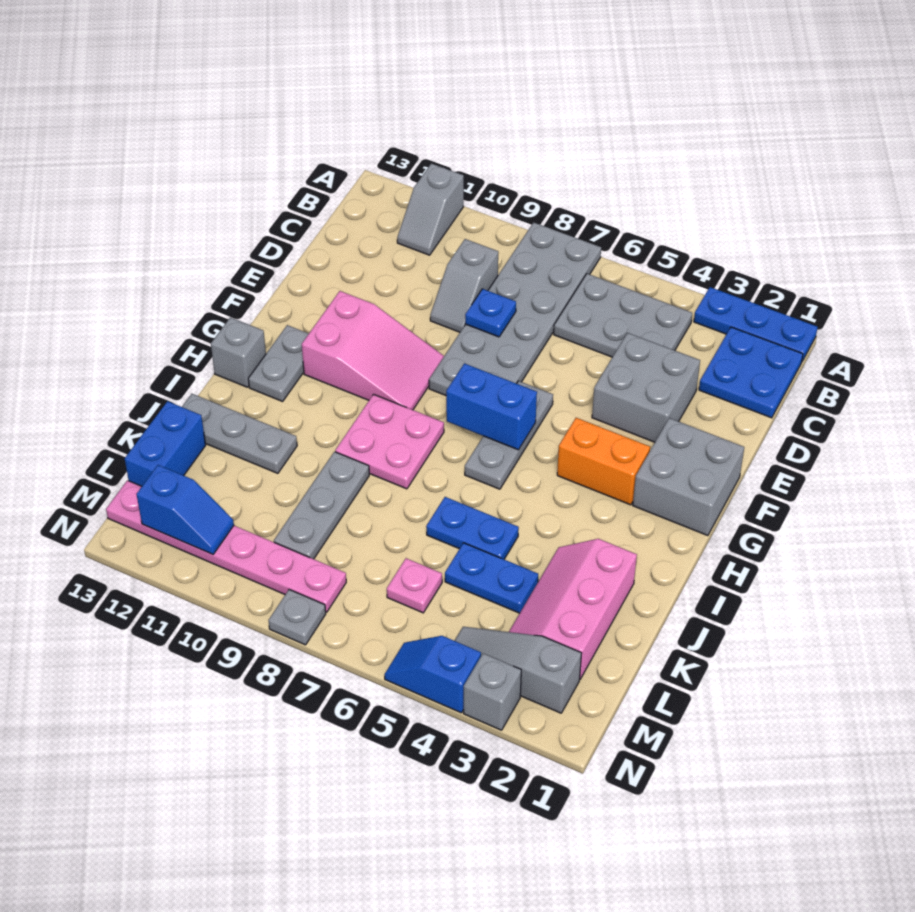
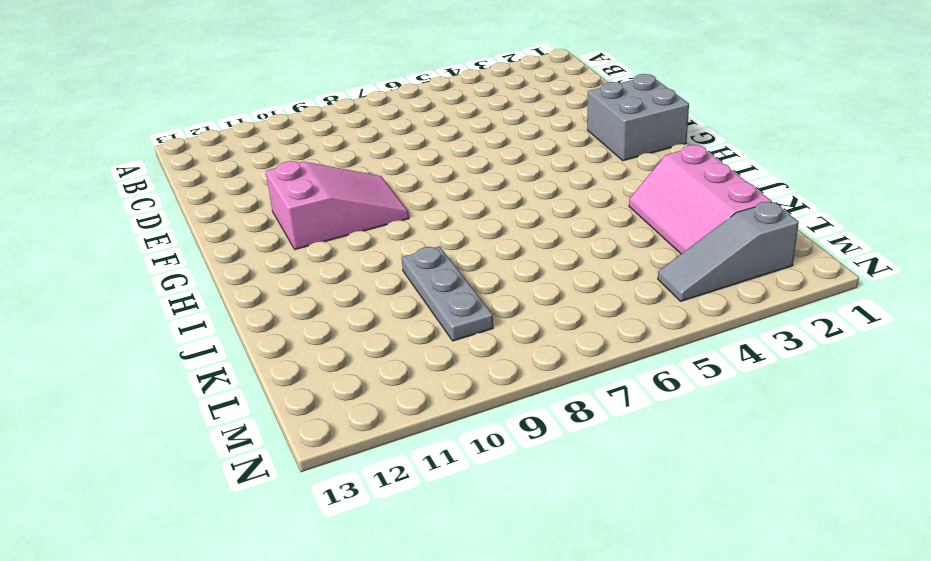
none -> blue 1x3 plate [694,287,818,361]
none -> grey 2x6 plate [429,222,601,395]
none -> grey 1x2 slope [397,164,464,255]

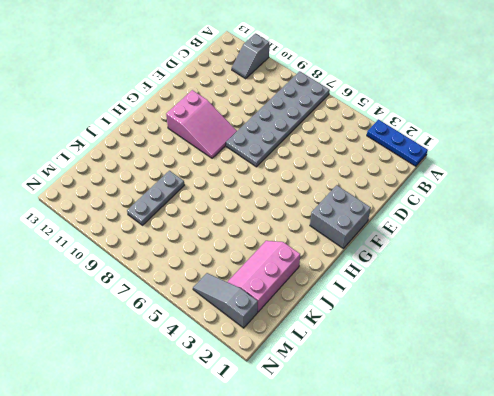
none -> blue 2x2 plate [699,327,803,418]
none -> grey 2x3 plate [554,274,692,357]
none -> grey 1x2 slope [430,239,498,332]

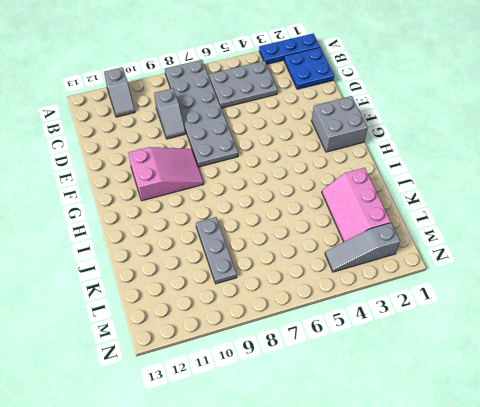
none -> grey 2x2 brick [592,333,700,442]
none -> grey 1x3 plate [465,381,553,489]
none -> orange 1x2 brick [557,418,650,505]

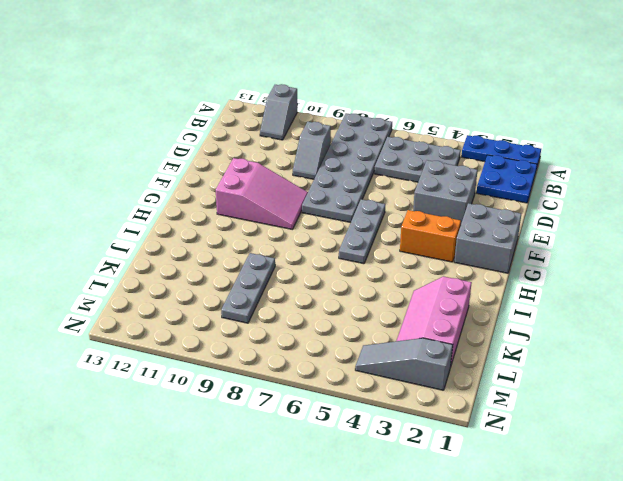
none -> grey 1x2 plate [248,325,309,401]
none -> pink 2x2 plate [335,394,444,489]
none -> grey 1x1 brick [211,317,266,387]

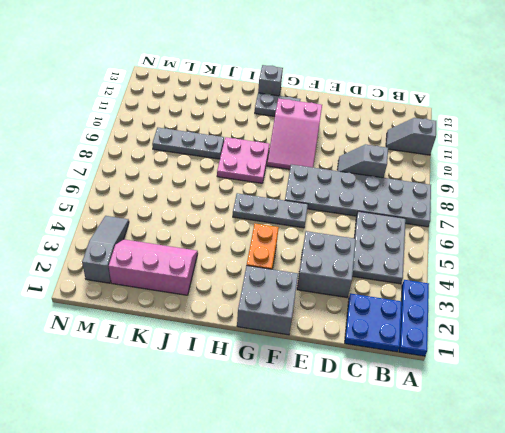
none -> blue 1x2 plate [426,497,519,559]
none -> grey 1x3 plate [182,394,297,473]
none -> blue 1x2 plate [445,543,538,613]

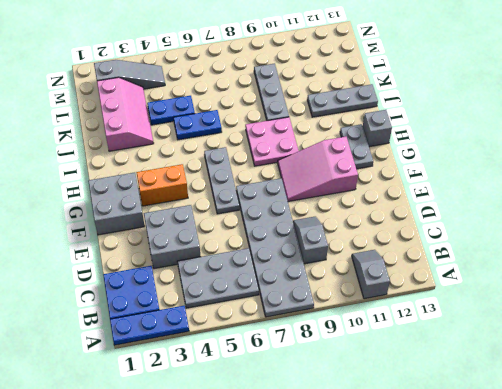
none -> blue 1x2 brick [125,401,206,486]
none -> pink 1x1 plate [387,558,442,613]
none -> pink 1x6 plate [106,480,346,612]

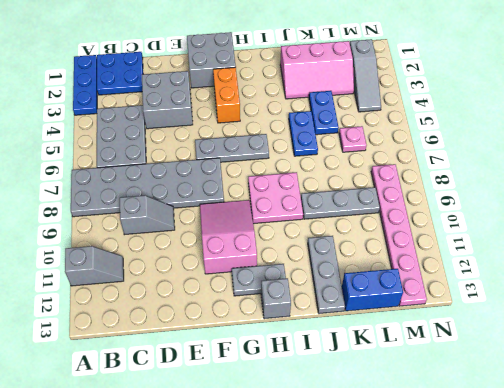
none -> grey 1x1 brick [464,653,521,730]
none -> blue 1x2 slope [384,636,481,713]
none -> grey 1x1 plate [268,590,326,645]

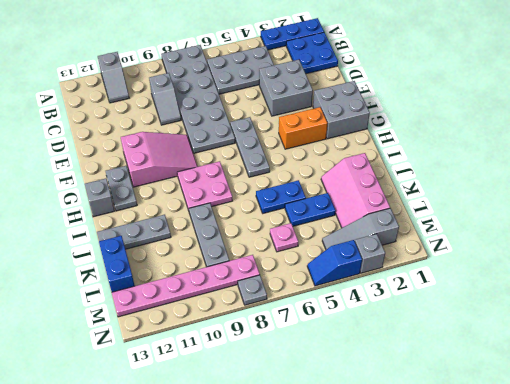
none -> blue 1x1 plate [465,289,516,337]
none -> blue 1x2 brick [446,363,537,450]
none -> blue 1x2 slope [137,465,234,554]

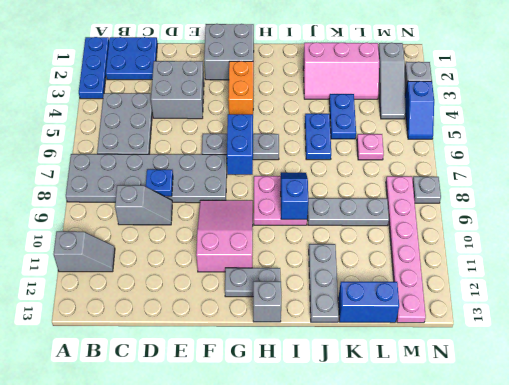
blue 1x2 slope [281,172,308,219] -> blue 1x2 slope moved to [137,465,234,554]

